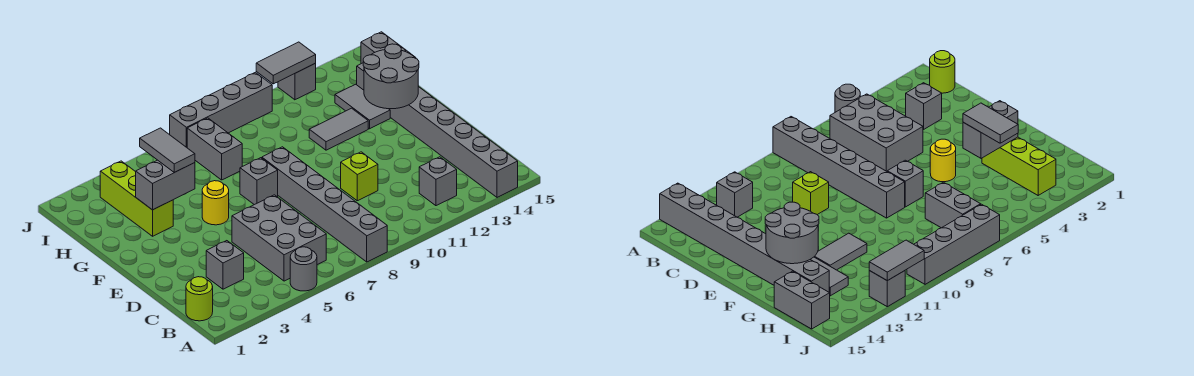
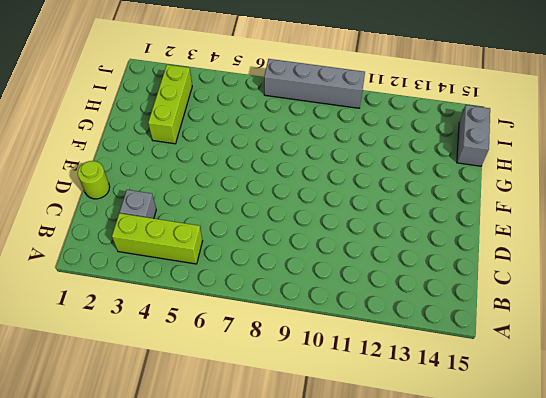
lime 1x3 brick [112,213,202,264] -> grey 2x3 brick [232,195,326,281]
lime 1x1 round brick [78,161,110,199] -> lime 1x1 round brick moved to [186,277,213,321]
none -> grey 1x1 round brick [290,247,317,291]
none -> grey 1x6 brick [262,147,387,262]
none -> grey 1x8 brick [357,63,518,197]

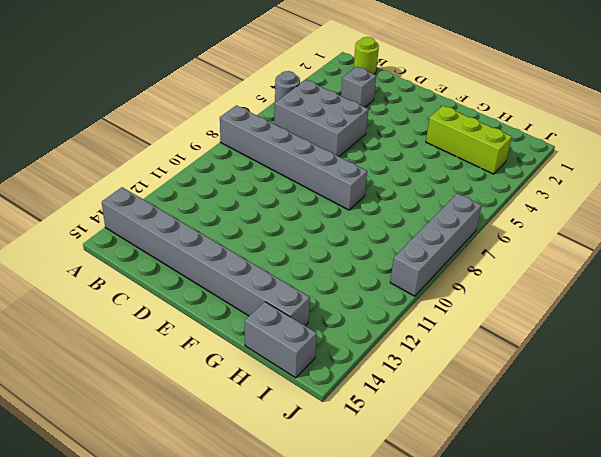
none -> grey 1x1 brick [419,157,457,206]
none -> lime 1x1 brick [341,152,378,201]
none -> yellow 1x1 round brick [202,181,229,225]

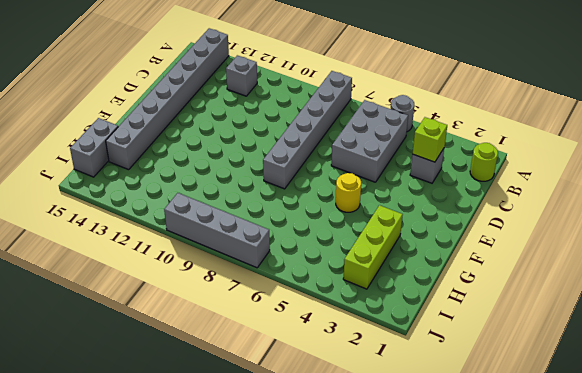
lime 1x1 brick [412,117,447,162] -> lime 1x1 brick moved to [341,152,378,201]
none -> grey 1x1 brick [240,158,278,205]
none -> grey 1x2 tile [309,108,368,150]
none -> grey 1x2 tile [335,84,390,129]

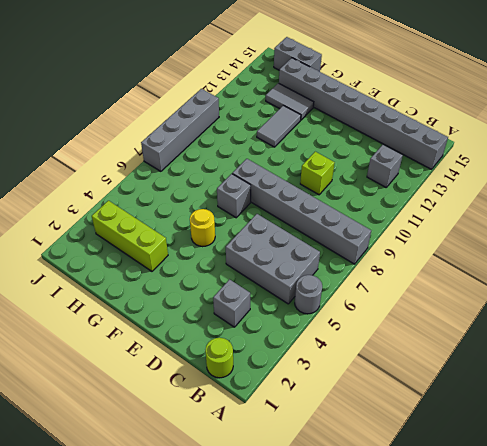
none -> grey 1x2 brick [187,118,242,180]
none -> grey 1x1 brick [278,64,316,100]
none -> grey 2x2 round brick [363,44,419,109]

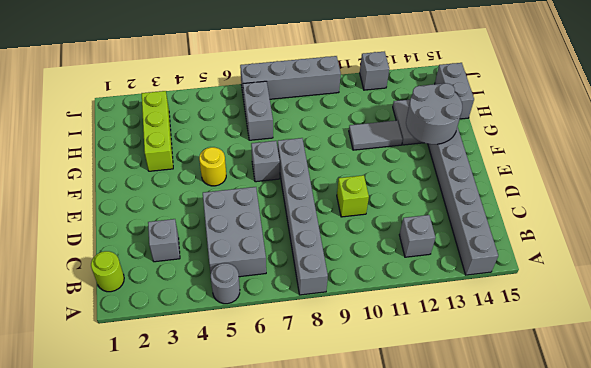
none -> grey 1x2 brick [136,160,195,210]
none -> grey 1x2 tile [256,42,316,84]
none -> grey 1x2 tile [140,128,195,172]

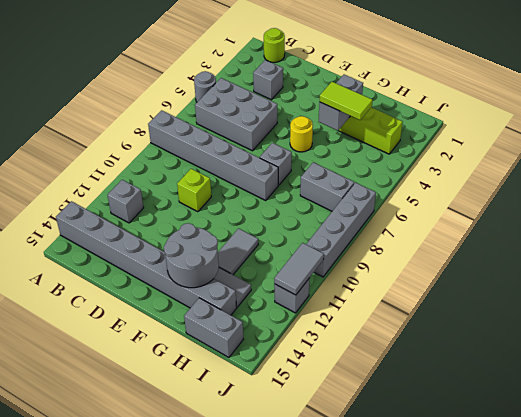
lime 1x2 tile [320,82,373,120] -> grey 1x2 tile [140,128,195,172]

